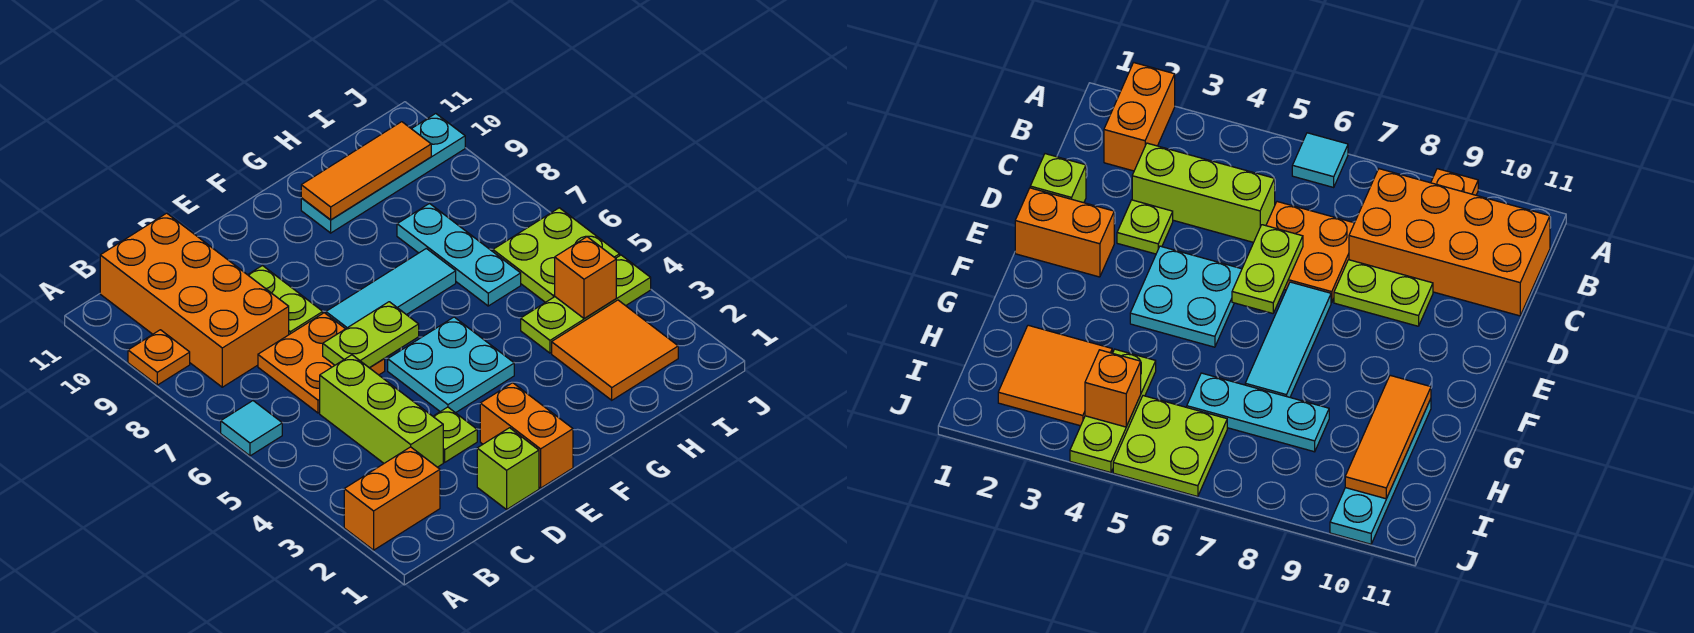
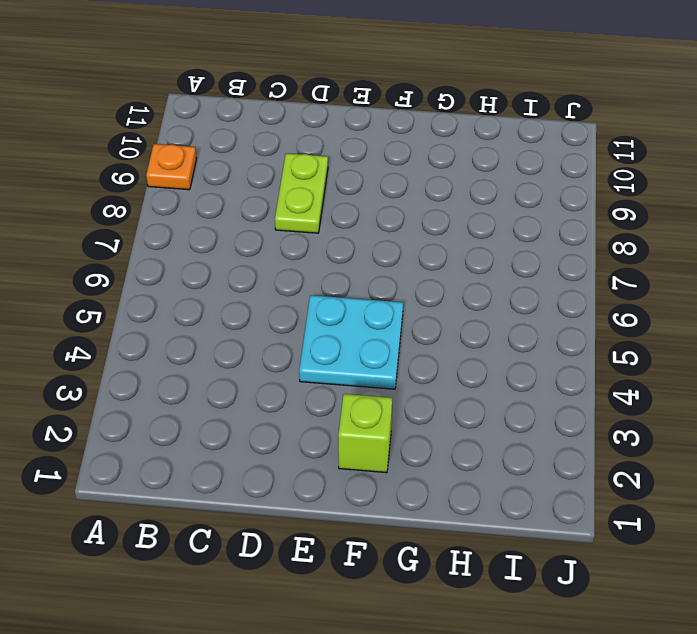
lime 1x1 brick [338,394,392,473] -> lime 1x1 brick moved to [477,428,539,509]
none -> orange 1x2 brick [344,447,440,550]
none -> cyan 1x1 tile [221,401,282,456]
none -> orange 2x4 brick [100,213,289,387]

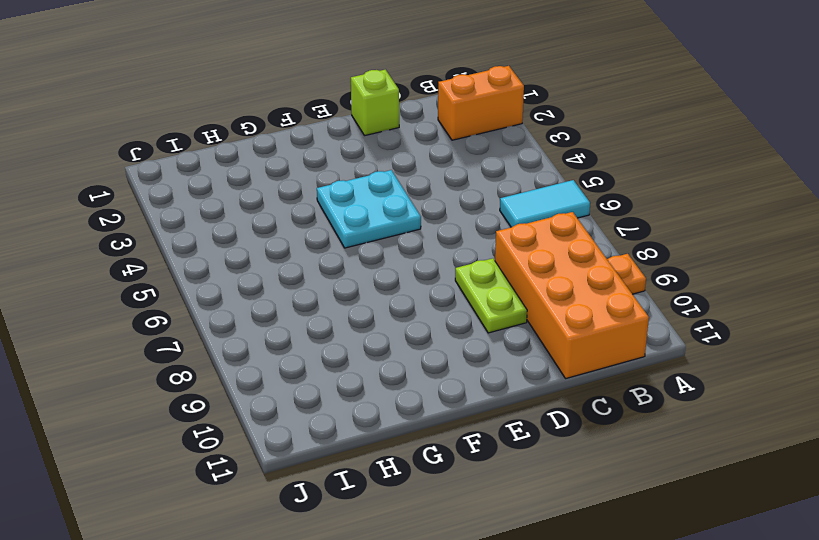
cyan 1x2 tile [500,180,590,227] -> cyan 1x1 tile [221,401,282,456]
none -> lime 1x3 brick [320,355,443,467]
none -> orange 2x2 plate [258,313,385,413]
none -> lime 1x1 plate [433,407,477,462]

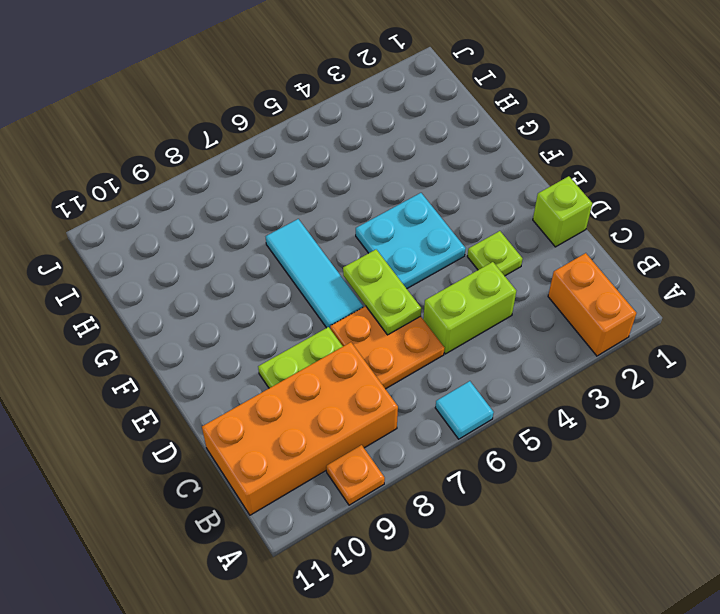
lime 1x2 brick [423,262,516,354] -> lime 1x3 brick [320,355,443,467]
none -> orange 1x2 brick [480,383,573,488]
none -> cyan 1x4 plate [301,114,465,233]
none -> orange 2x2 tile [552,300,678,400]

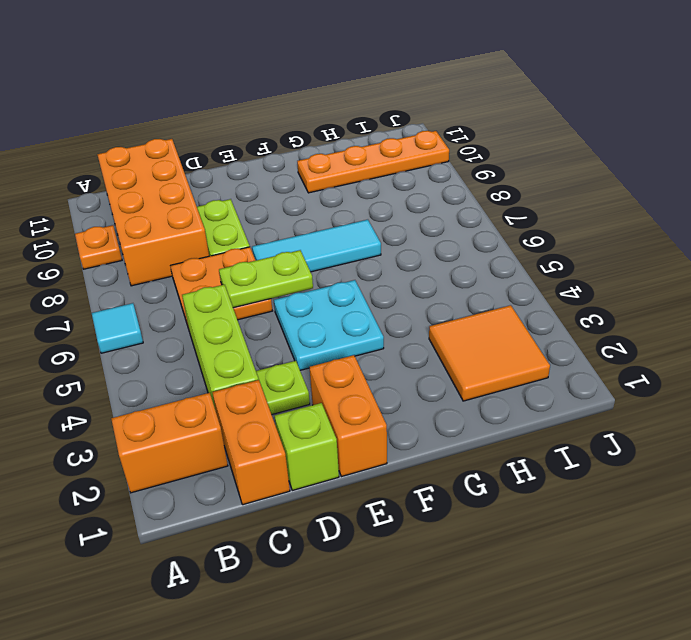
orange 1x2 brick [212,380,290,505] -> none
orange 1x4 plate [297,131,449,193] -> cyan 1x4 plate [301,114,465,233]
none -> lime 1x3 plate [521,255,651,353]
none -> cyan 1x3 plate [397,204,521,306]
none -> lime 2x2 plate [493,208,620,302]

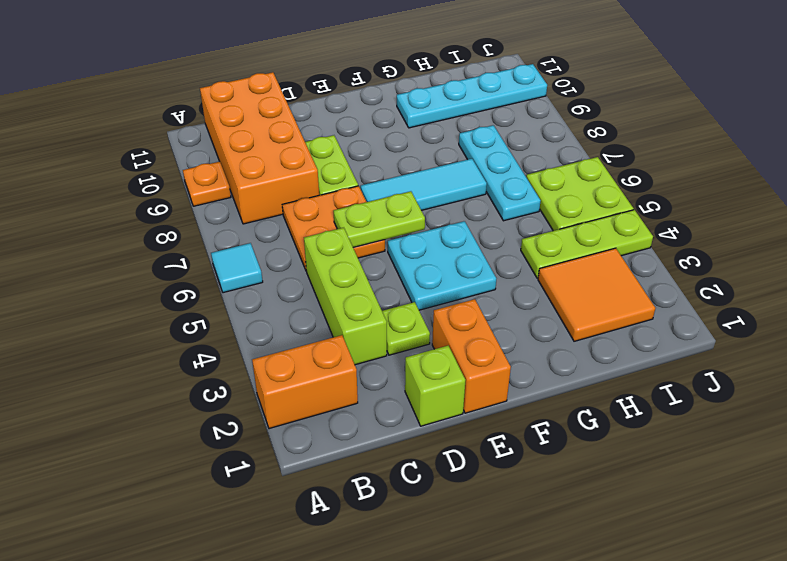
none -> orange 1x3 tile [301,122,431,220]
none -> orange 1x1 brick [555,237,616,318]

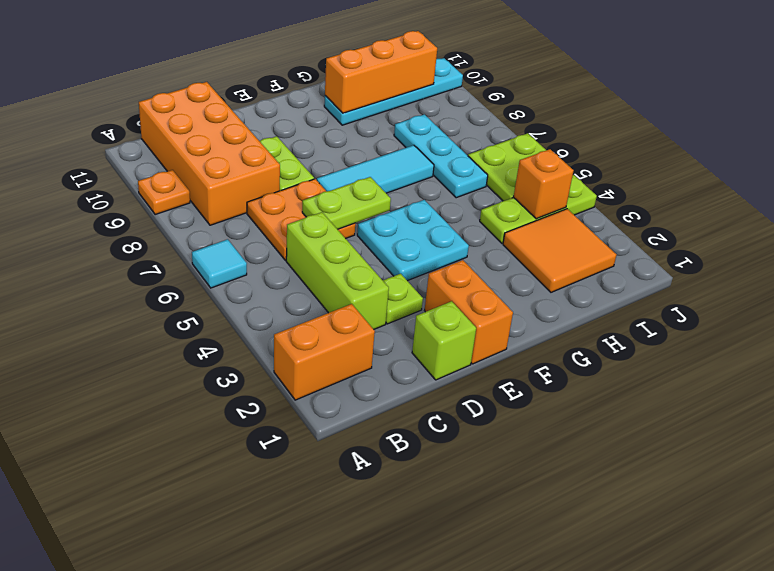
orange 1x3 brick [325,31,437,113] -> orange 1x3 tile [301,122,431,220]

